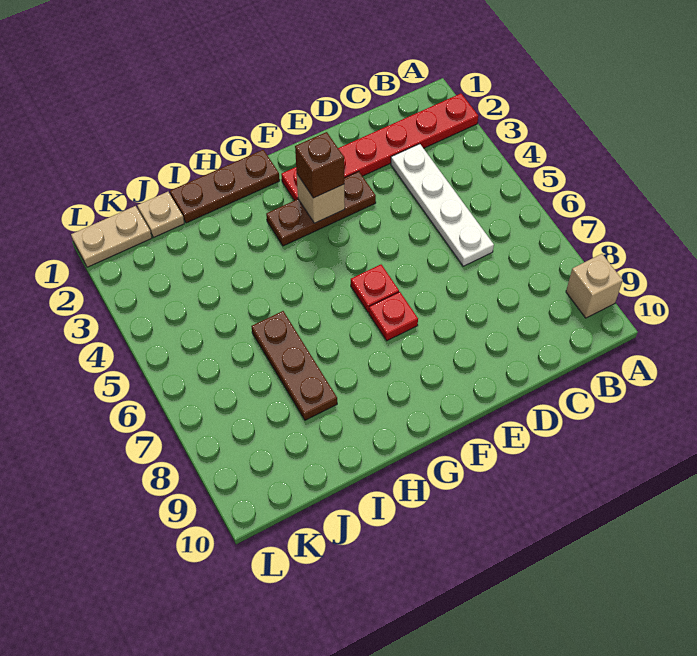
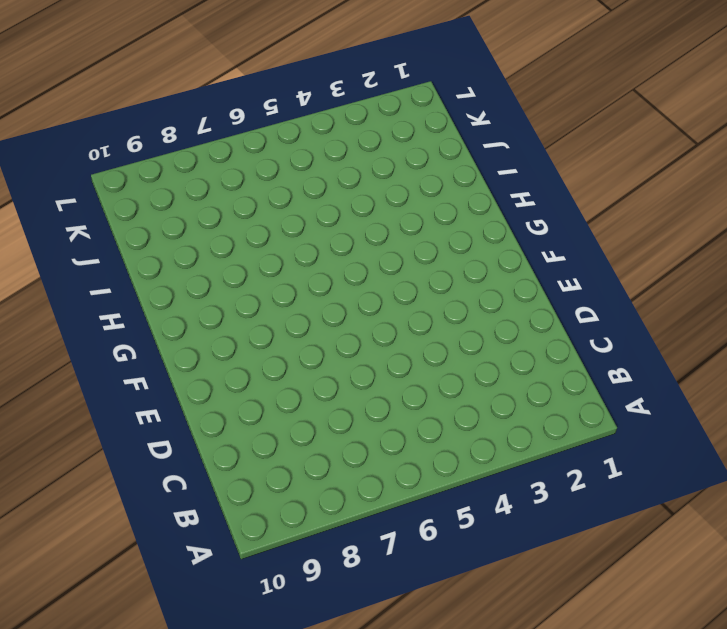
none -> red 1x6 plate [281,93,478,201]
none -> tan 1x1 brick [566,254,623,318]
none -> white 1x4 plate [391,144,494,266]

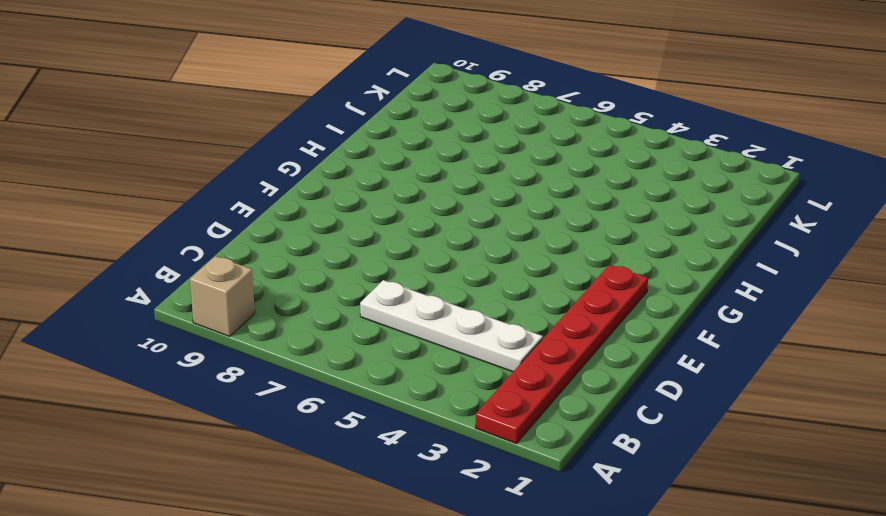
none -> brown 1x3 plate [266,172,376,246]
none -> red 1x1 plate [351,265,399,312]
none -> red 1x1 plate [369,292,418,341]

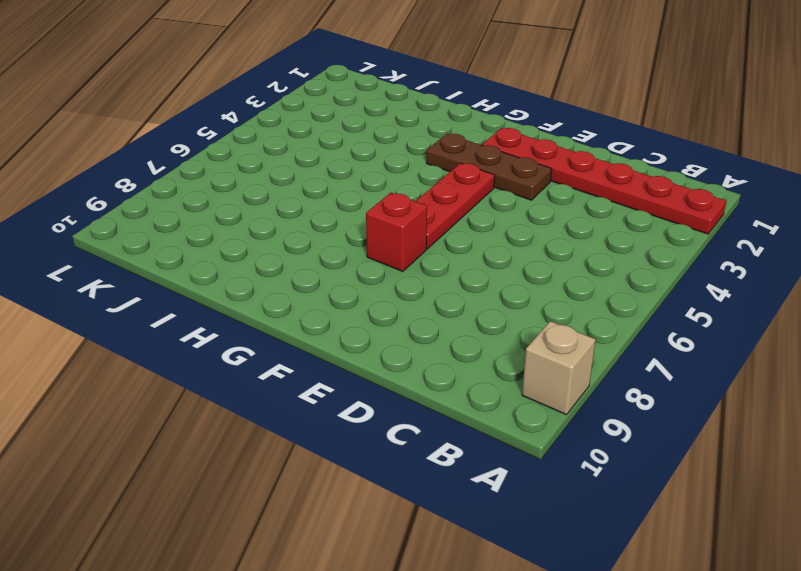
red 1x3 plate [416,163,495,249] -> red 1x1 plate [351,265,399,312]
red 1x1 brick [366,193,427,272] -> red 1x1 plate [369,292,418,341]
none -> white 1x4 plate [391,144,494,266]
none -> brown 1x3 plate [170,150,280,223]
none -> brown 1x3 plate [251,311,337,420]

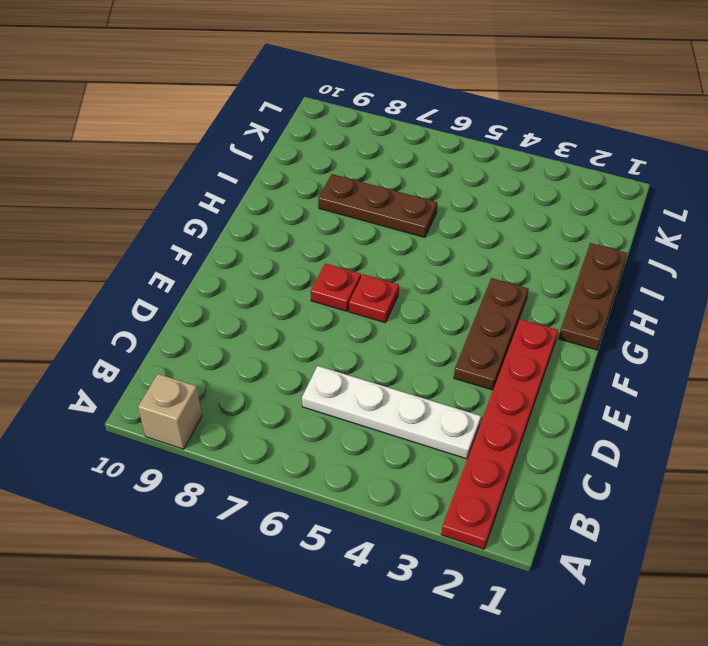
none -> tan 1x1 plate [137,192,184,237]
none -> tan 1x2 plate [71,206,152,267]
none -> tan 1x1 brick [297,174,345,223]

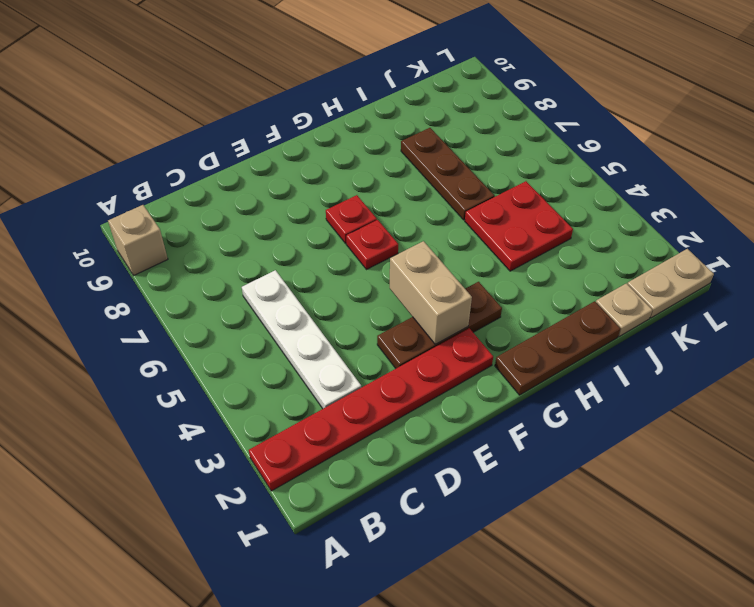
tan 1x2 brick [390,241,472,344] -> tan 1x1 brick [297,174,345,223]
red 2x2 plate [465,181,573,271] -> none
none -> brown 1x1 brick [295,132,344,198]

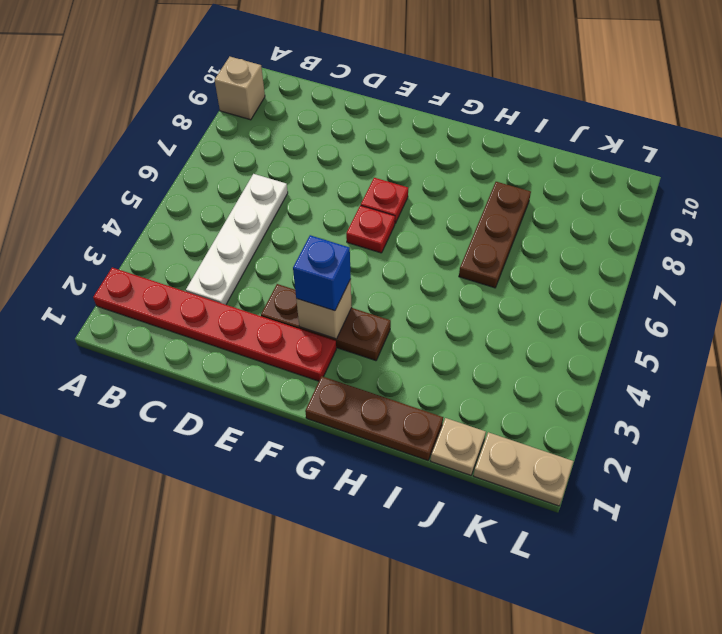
blue 1x1 brick [293,235,351,311] -> brown 1x1 brick [295,132,344,198]

